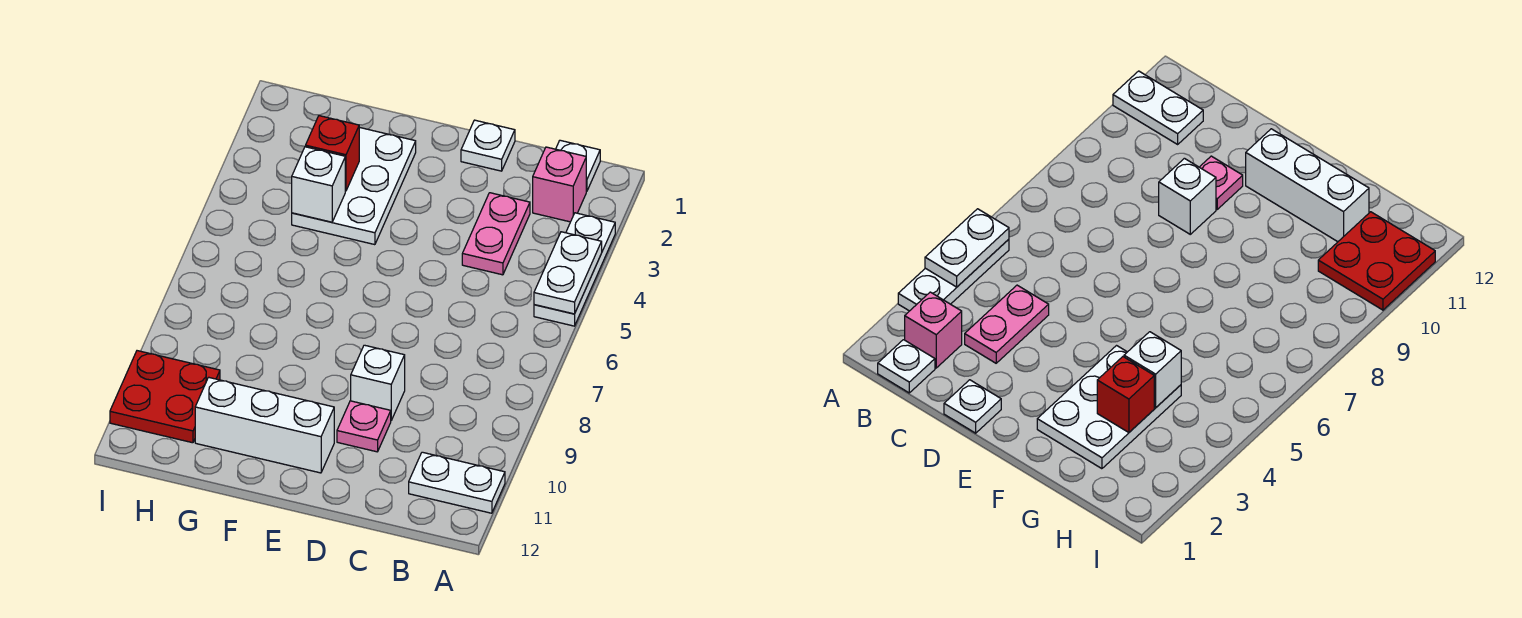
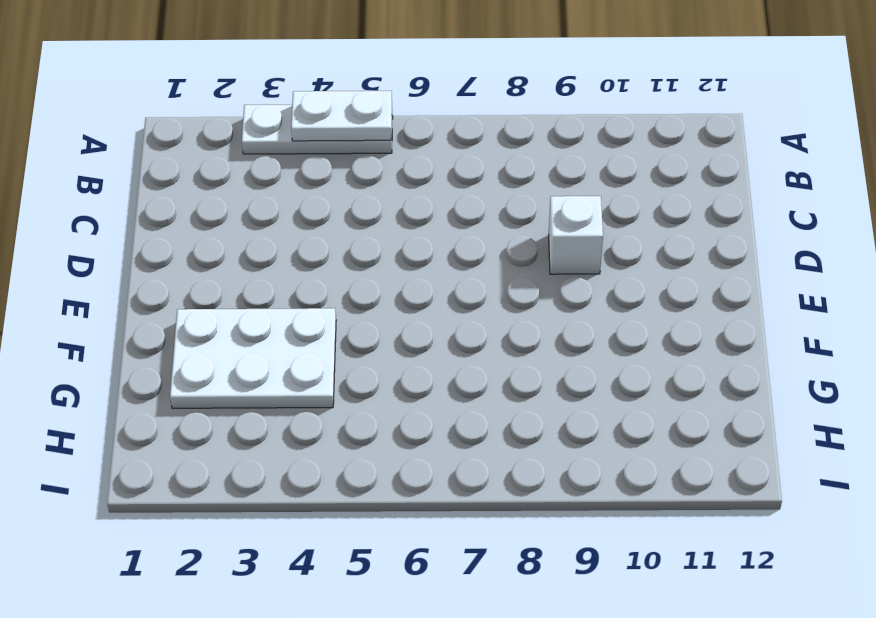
none -> white 1x2 plate [409,452,505,513]
none -> white 1x1 plate [556,140,600,191]
none -> pink 1x1 brick [533,147,586,222]

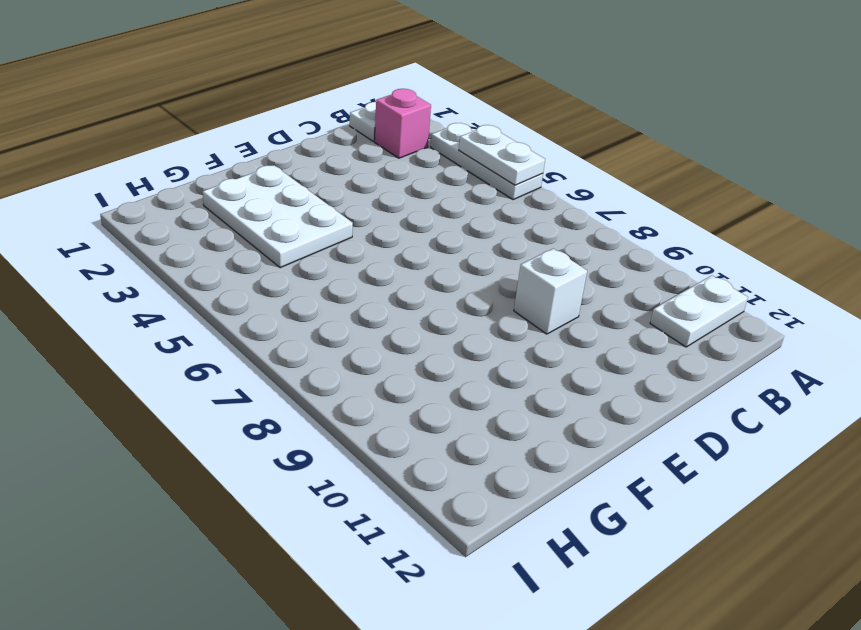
none -> pink 1x2 plate [462,193,530,275]
none -> white 1x1 plate [461,120,515,171]
none -> pink 1x1 plate [337,401,391,452]

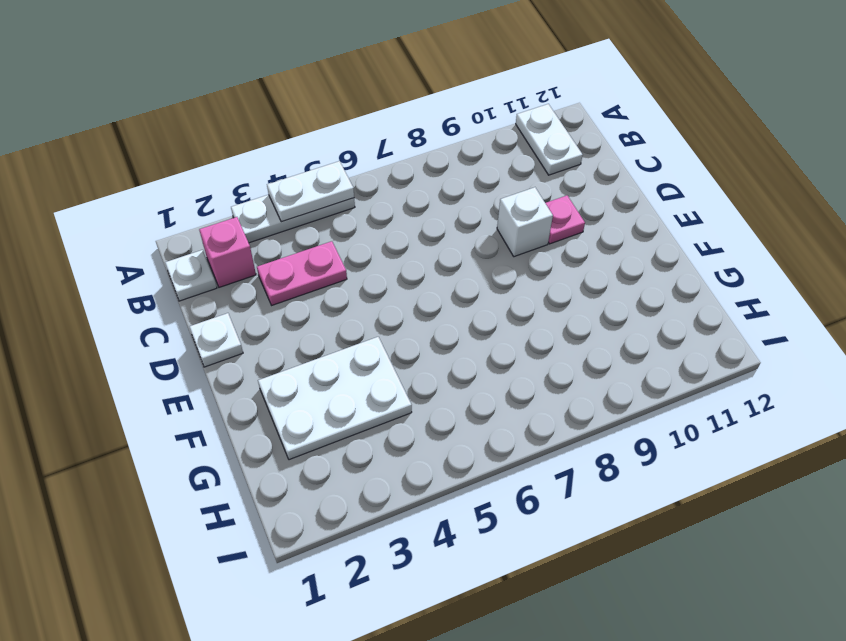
none -> white 1x3 brick [195,377,334,473]
none -> red 2x2 plate [110,351,220,443]
none -> red 1x1 brick [306,116,359,191]

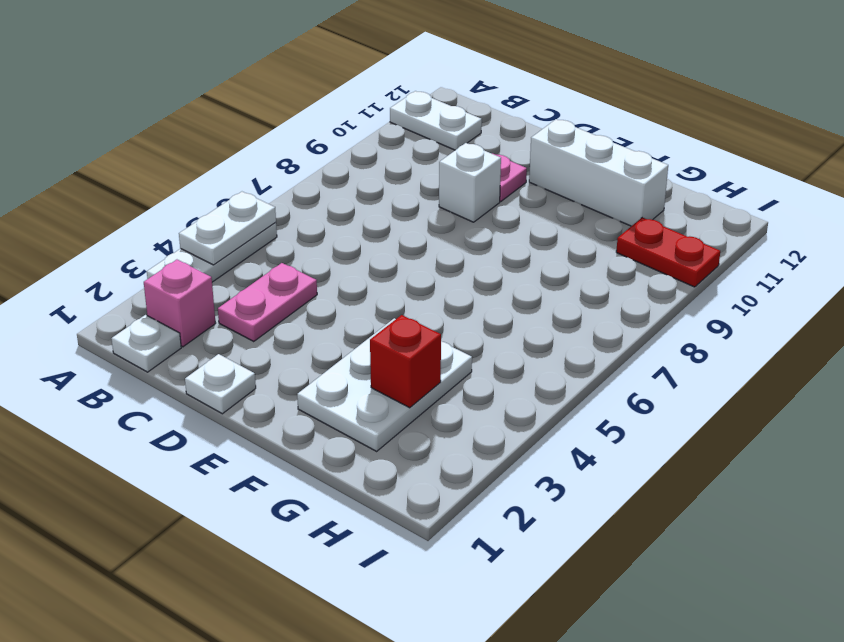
red 1x2 plate [616,217,720,287] -> red 2x2 plate [110,351,220,443]
none -> white 1x1 brick [292,147,345,222]

